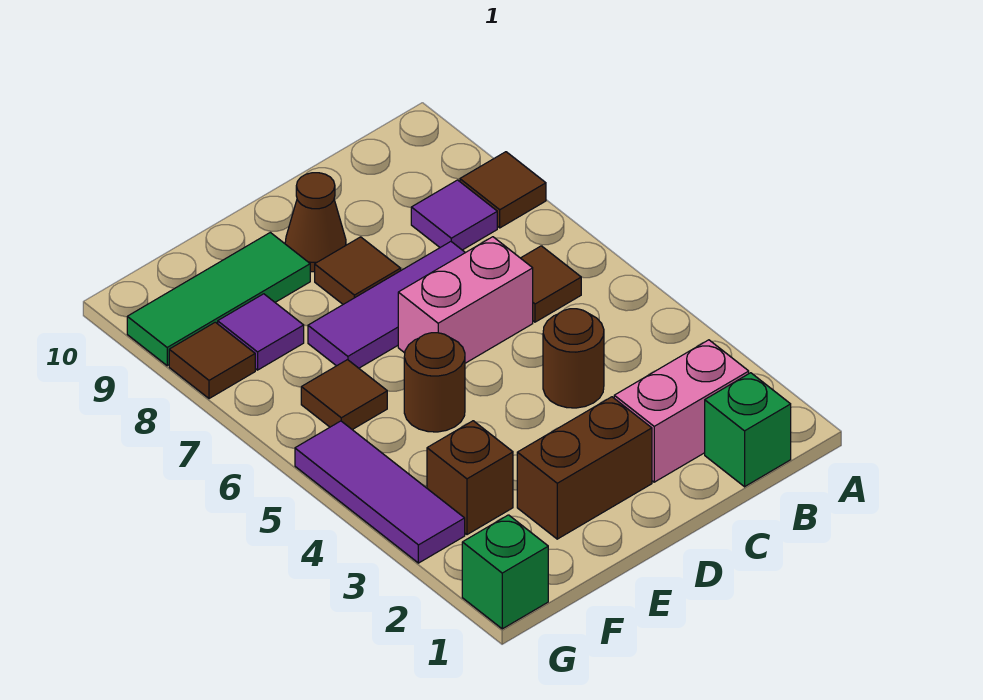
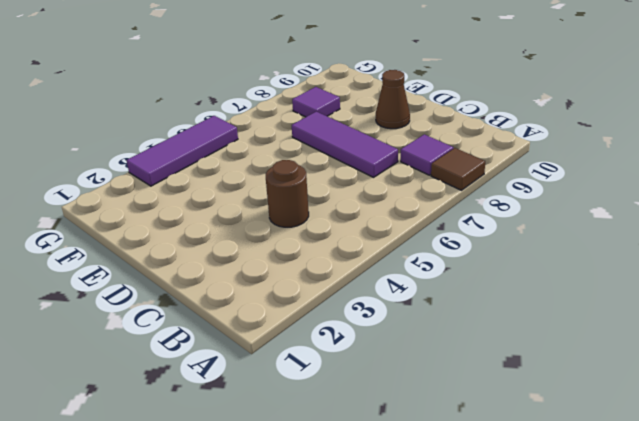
none -> green 1x1 brick [705,373,791,487]
none -> pink 1x2 brick [614,340,749,482]
none -> brown 1x1 tile [521,246,581,322]

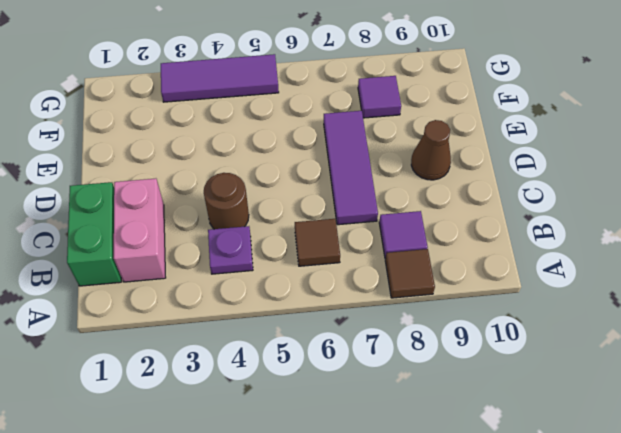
green 1x2 brick [67,182,121,286] -> green 1x1 brick [705,373,791,487]
purple 1x1 plate [208,226,253,274] -> none
none -> pink 1x2 brick [398,237,533,363]
none -> brown 1x2 brick [517,397,652,539]
none -> brown 1x1 tile [315,237,401,304]

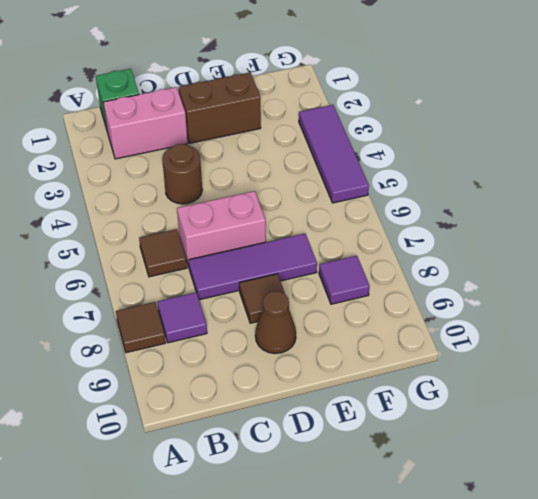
none -> brown 1x1 round brick [404,333,465,432]
none -> green 1x3 tile [127,232,310,366]
none -> brown 1x1 brick [427,421,513,535]

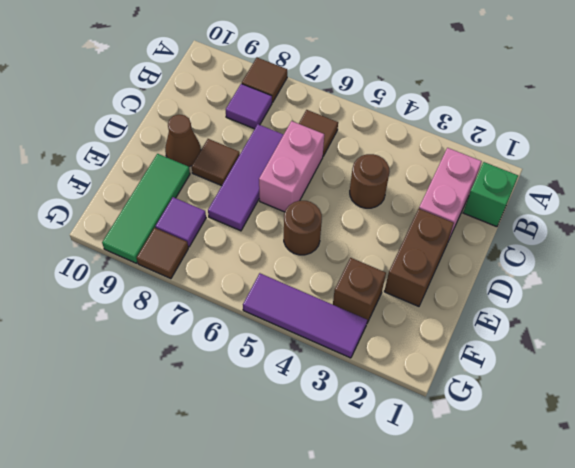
none -> brown 1x1 tile [301,360,387,430]
none -> green 1x1 brick [462,515,548,629]

